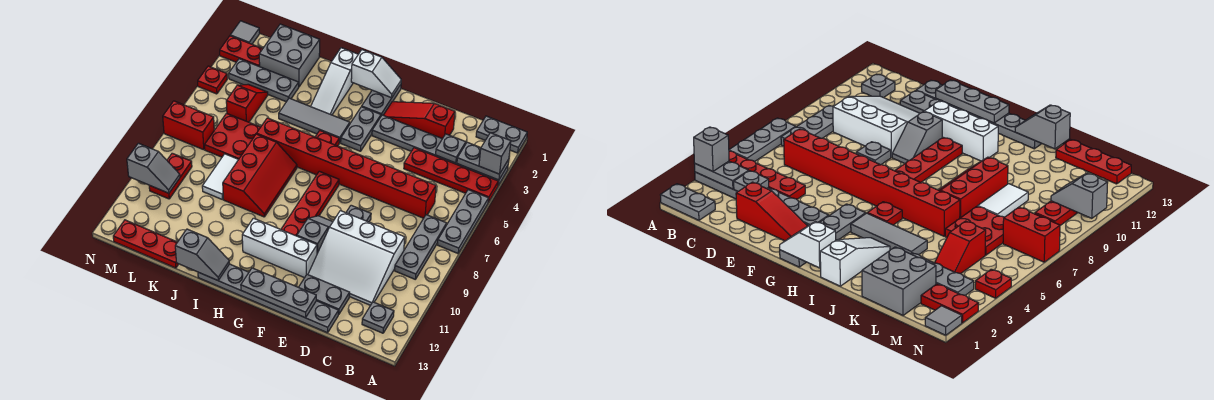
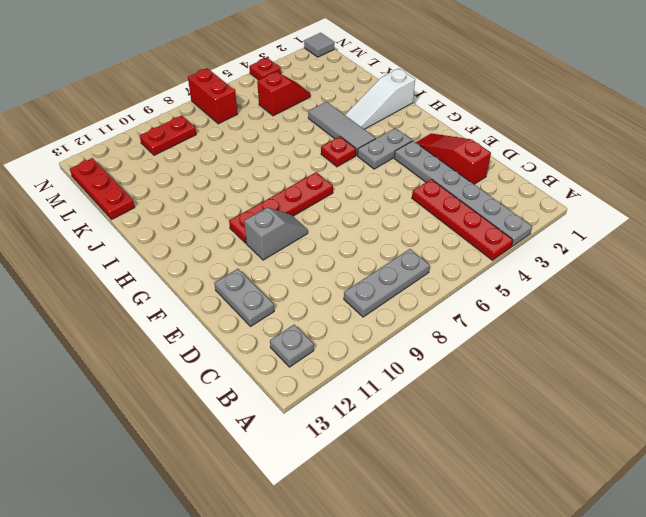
none -> grey 1x2 plate [476,116,527,153]
none -> grey 1x3 plate [438,190,488,253]
none -> red 1x8 brick [257,118,436,218]
none -> white 3x3 slope [308,211,405,305]

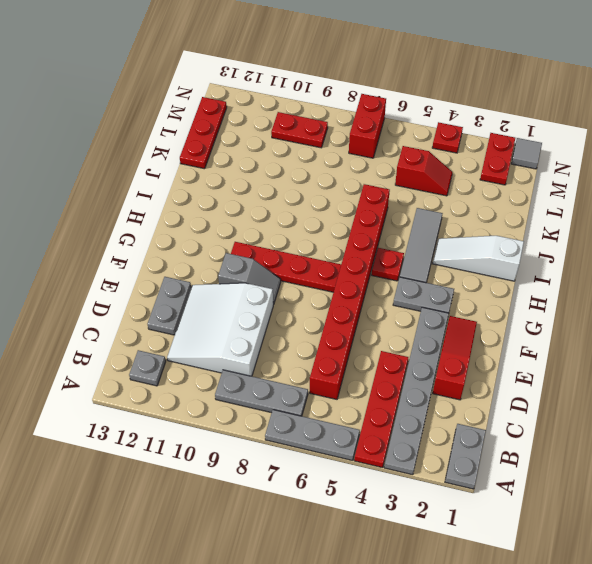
none -> grey 1x6 plate [198,264,338,333]
none -> grey 1x1 plate [346,205,371,222]
none -> white 1x3 brick [242,218,317,278]
none -> grey 1x2 plate [362,84,401,116]

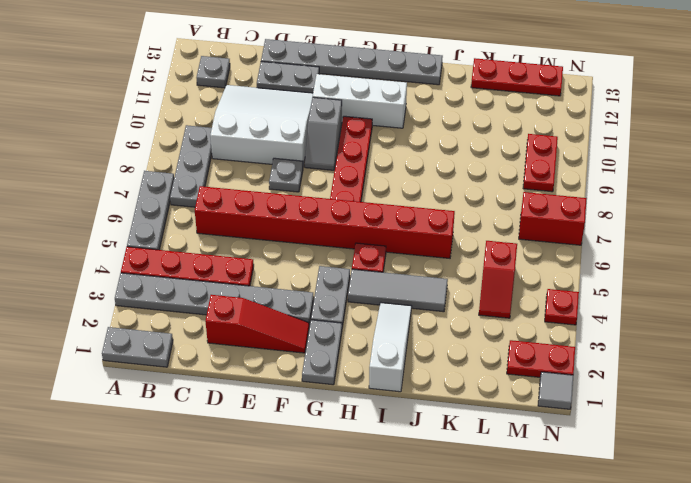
none -> red 2x3 slope [223,134,297,217]
none -> grey 2x2 brick [259,24,320,87]
none -> grey 1x3 plate [229,59,299,102]
none -> red 2x2 plate [205,113,261,159]

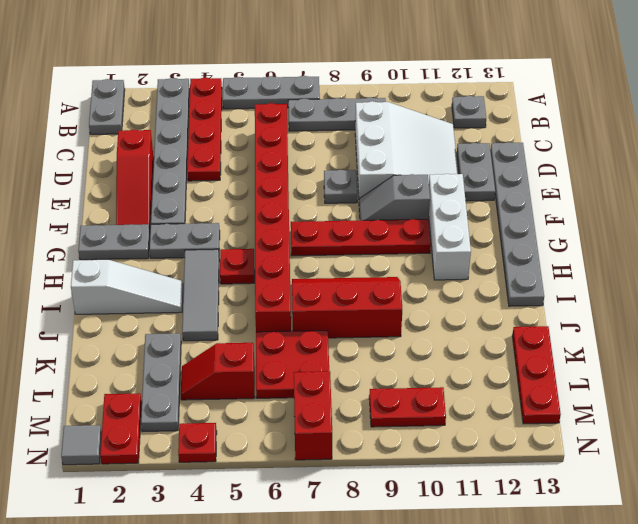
none -> grey 2x2 brick [259,24,320,87]
none -> white 1x2 tile [202,154,239,199]
none -> grey 1x2 plate [457,142,509,180]
none -> grey 1x1 plate [436,134,466,163]

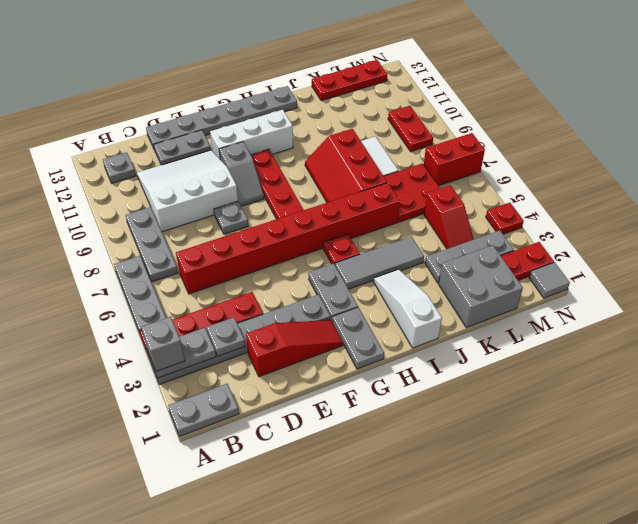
none -> grey 1x3 plate [241,268,316,318]
none -> white 1x2 slope [351,50,401,98]
none -> grey 1x2 slope [175,229,229,280]
none -> grey 1x2 slope [127,143,180,193]

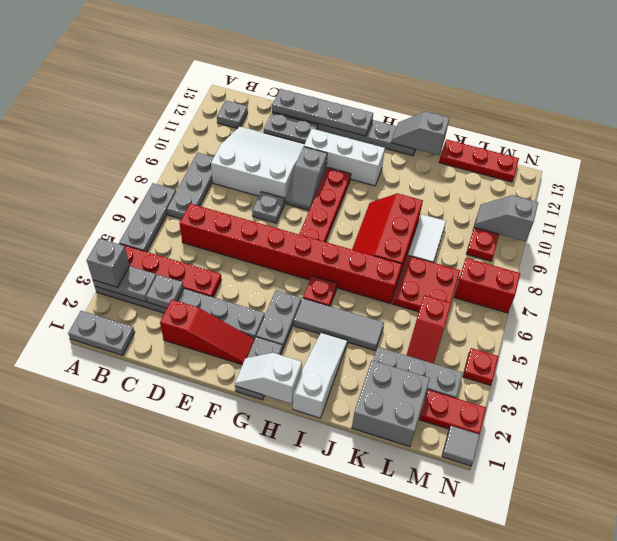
grey 1x4 plate [272,89,373,136] -> grey 1x3 plate [241,268,316,318]

